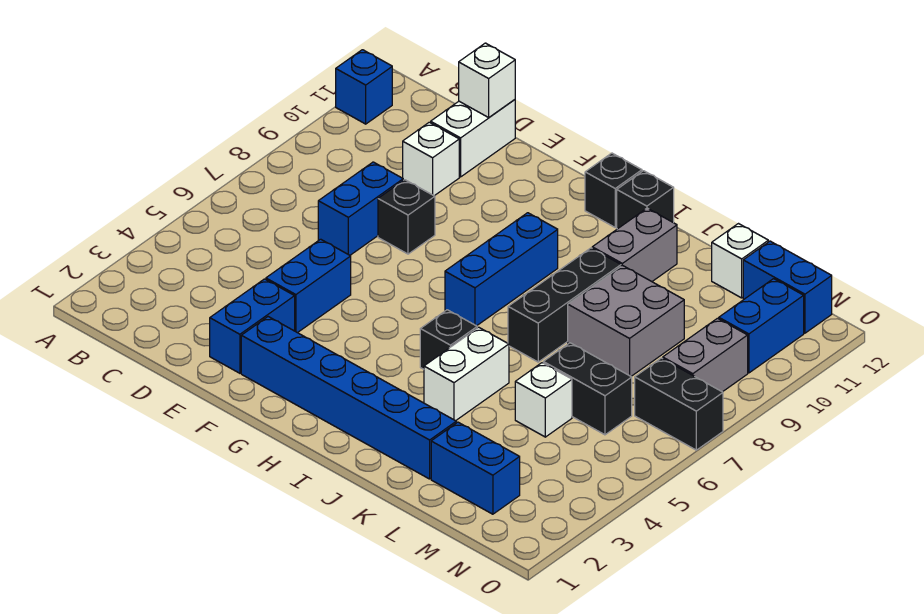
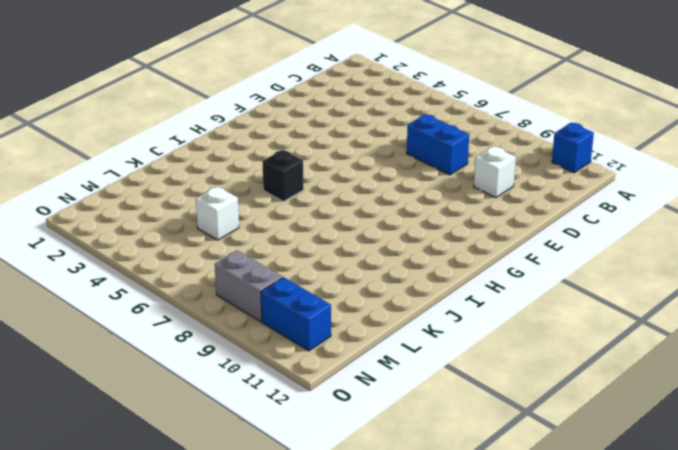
none -> white 1x2 brick [431,100,515,177]
none -> blue 1x2 brick [210,279,295,373]
none -> blue 1x2 brick [266,239,351,333]

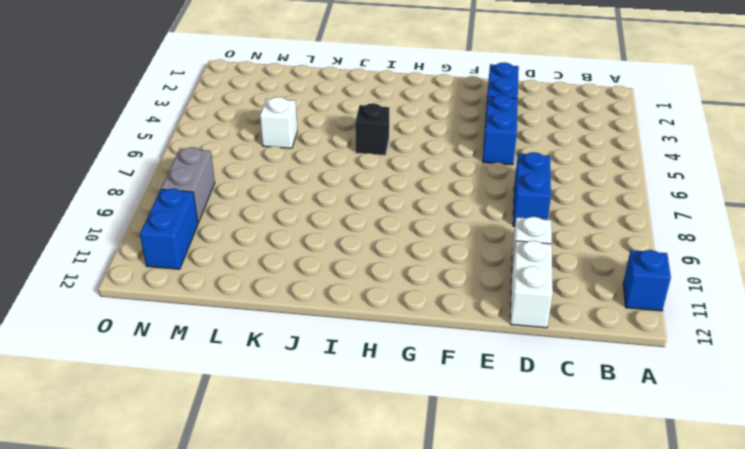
none -> black 1x1 brick [378,180,435,254]
none -> blue 1x6 brick [241,317,456,479]
none -> blue 1x3 brick [445,213,558,326]

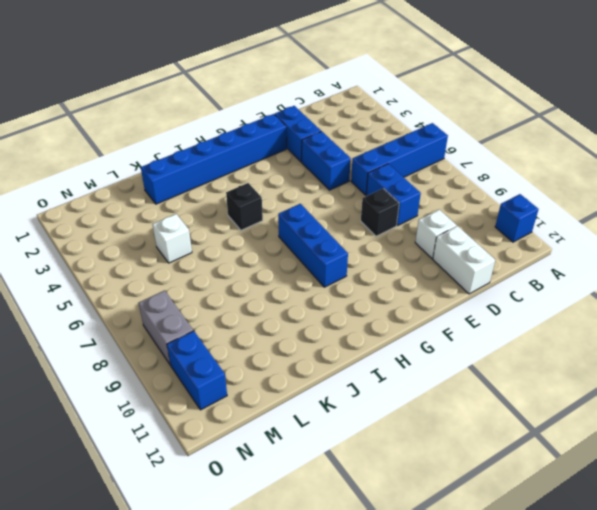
blue 1x4 brick [351,123,448,195] -> none
none -> black 1x1 brick [585,153,642,227]
none -> black 1x1 brick [617,171,674,229]
none -> white 1x2 brick [424,327,509,421]

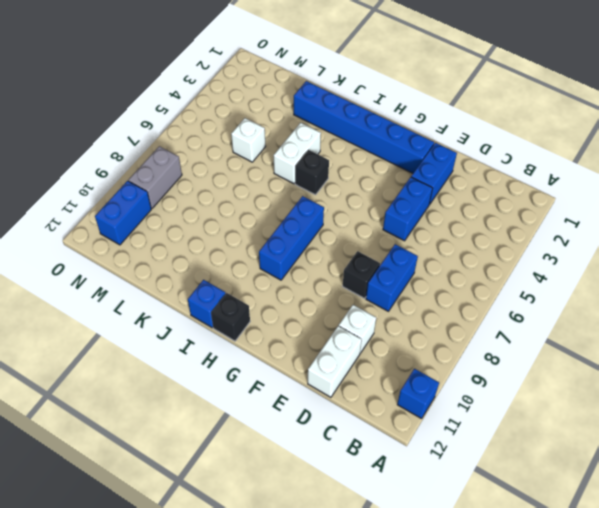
blue 1x1 brick [188,280,226,328] -> black 1x1 brick [617,171,674,229]
none -> black 1x3 brick [508,248,621,362]
none -> grey 1x2 brick [592,208,677,281]
none -> grey 2x2 brick [568,265,684,376]

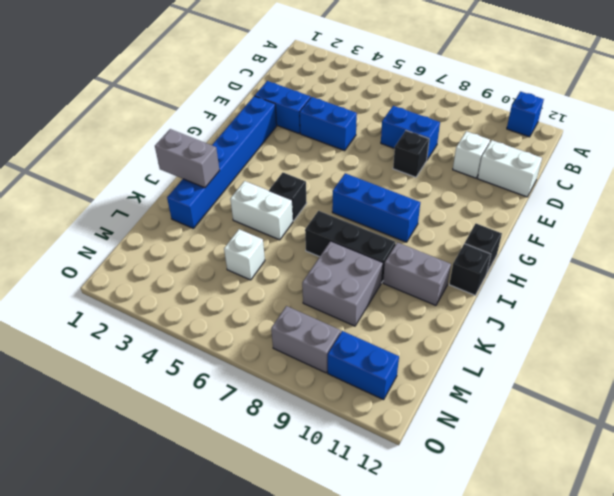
grey 1x2 brick [155,129,220,188] -> none
none -> blue 1x2 brick [431,422,520,514]
none -> black 1x2 brick [543,343,632,435]
none -> white 1x1 brick [712,224,768,298]

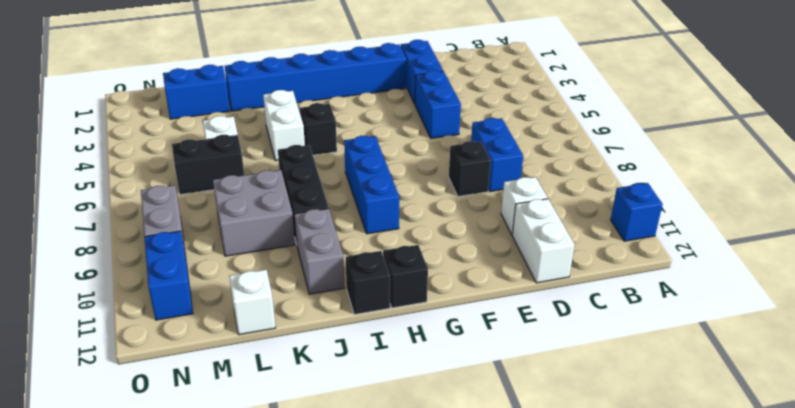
none -> blue 1x2 brick [743,241,832,333]
none -> black 1x2 brick [635,358,723,450]
none -> white 1x1 brick [459,43,515,117]

